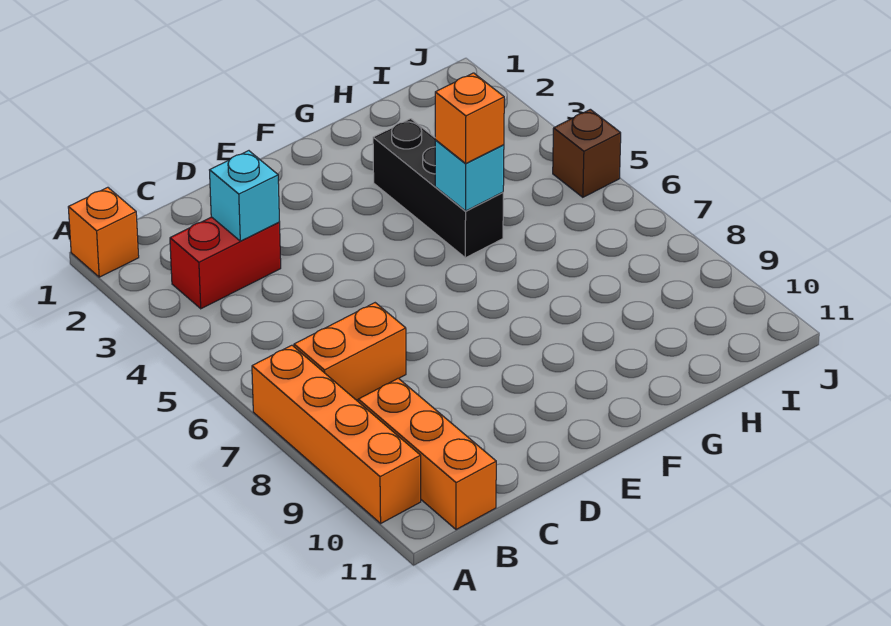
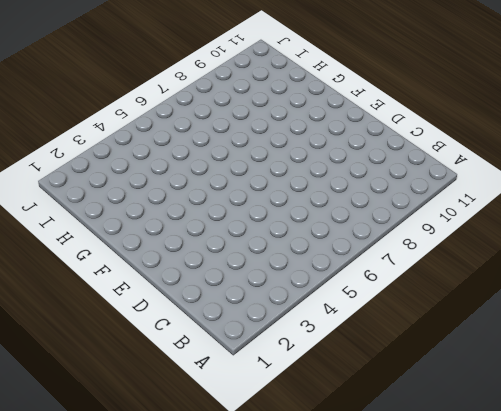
none -> orange 1x1 brick [68,187,139,277]
none -> orange 1x4 brick [252,345,421,523]

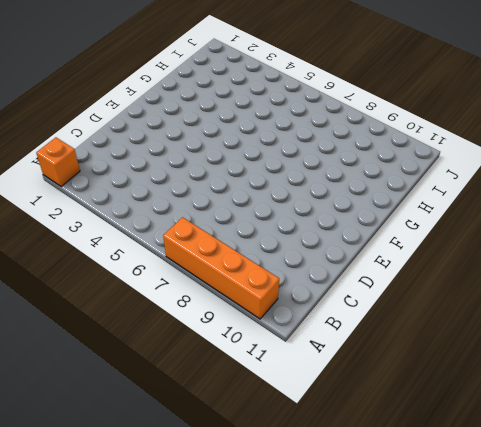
none -> red 1x2 brick [170,217,281,309]
none -> orange 1x2 brick [294,303,406,400]

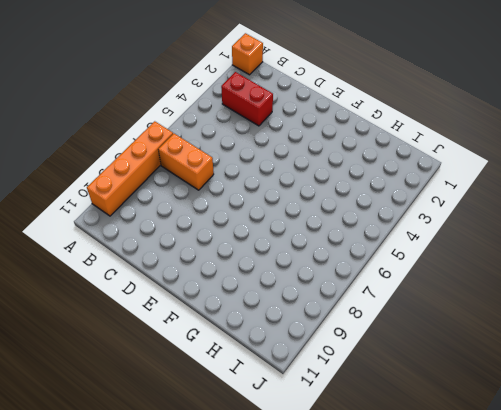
none -> orange 1x3 brick [358,378,496,530]
none -> black 1x3 brick [373,119,503,258]

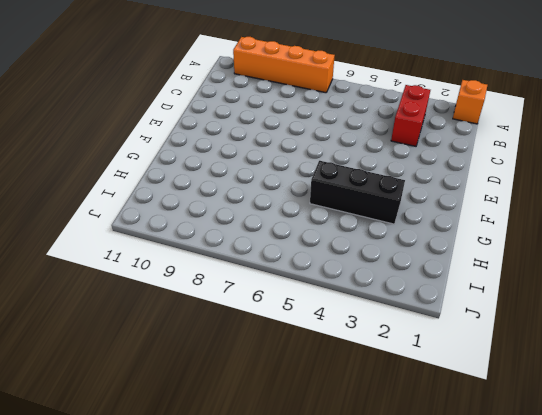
none -> orange 1x2 brick [294,303,406,400]
none -> orange 1x3 brick [358,378,496,530]

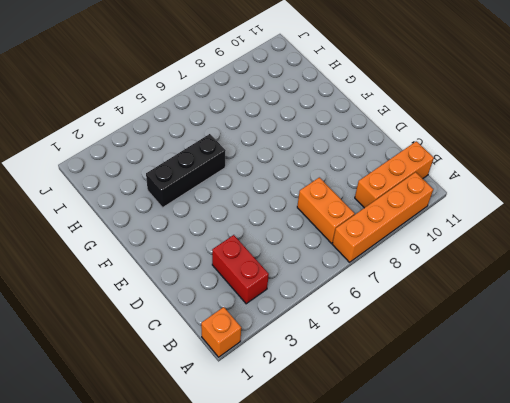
none -> brown 1x1 brick [553,109,621,197]
none -> cyan 1x1 brick [210,151,280,241]

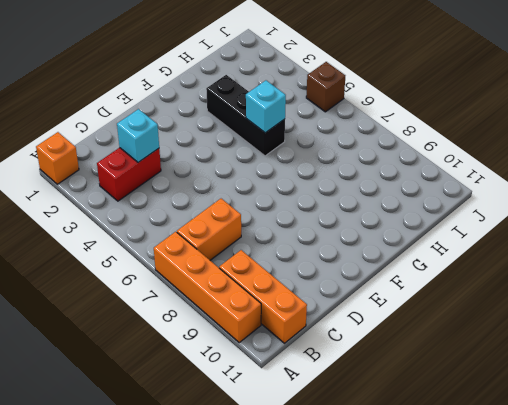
none -> orange 1x1 brick [435,73,504,164]

